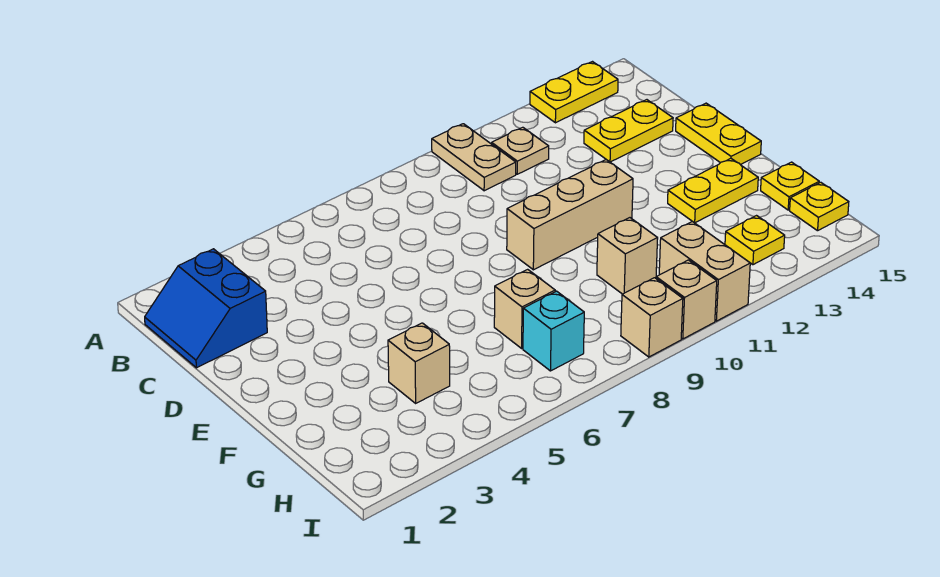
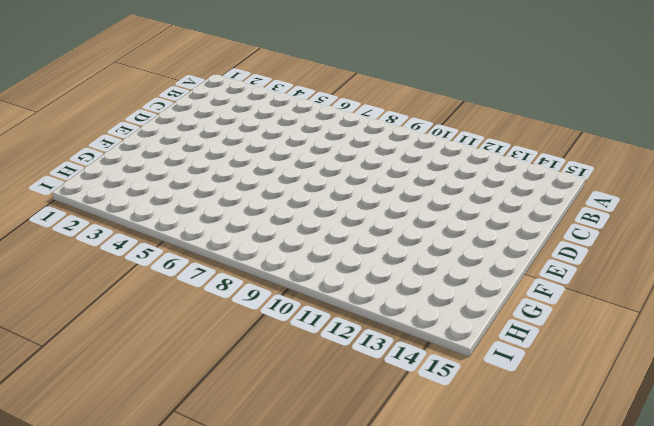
none -> tan 1x2 plate [432,124,516,191]
none -> yellow 1x2 plate [530,62,618,123]
none -> blue 2x2 slope [145,249,267,368]

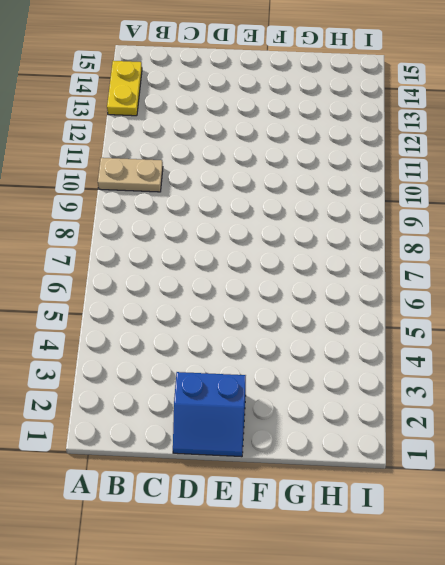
blue 2x2 slope [173,372,246,457] -> blue 2x2 slope moved to [145,249,267,368]
none -> tan 1x1 plate [492,127,549,174]
none -> yellow 1x2 plate [584,100,673,162]
none -> yellow 1x2 plate [676,103,761,165]

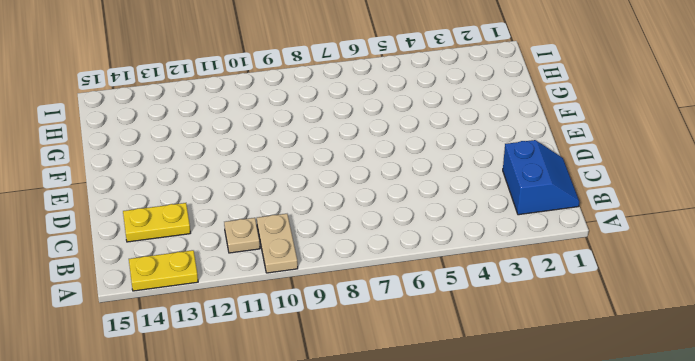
none -> yellow 1x2 plate [676,103,761,165]
none -> tan 1x3 brick [507,160,633,270]
none -> yellow 1x2 plate [668,158,758,223]

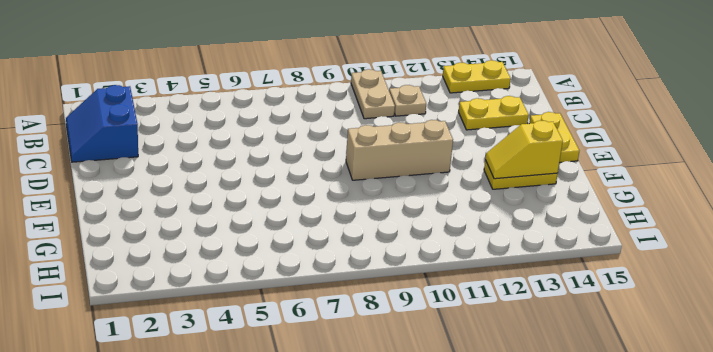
yellow 1x2 slope [485,120,563,179] -> none
none -> tan 1x1 brick [388,323,450,403]
none -> tan 1x1 brick [494,269,555,348]
none -> tan 1x1 brick [597,218,658,294]

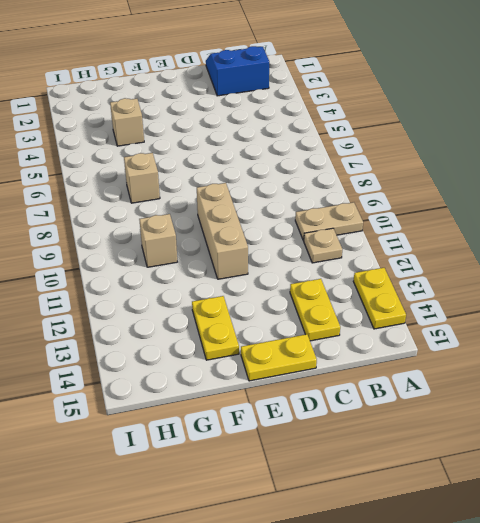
none -> yellow 1x1 plate [761,162,819,210]
none -> cyan 1x1 brick [523,291,584,371]
none -> tan 1x2 brick [659,221,750,321]

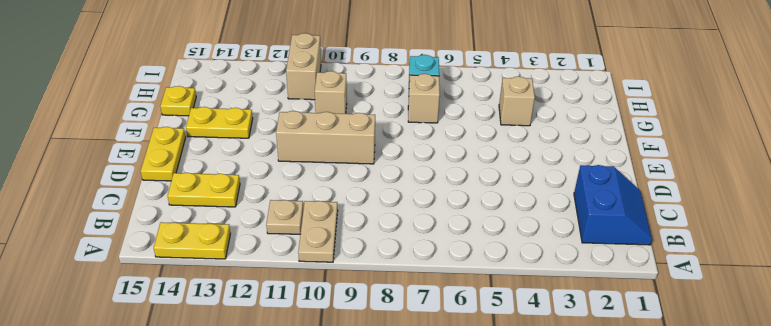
none -> yellow 1x1 plate [725,216,785,265]
none -> yellow 1x1 plate [790,182,849,231]
none -> tan 1x1 brick [621,278,683,357]

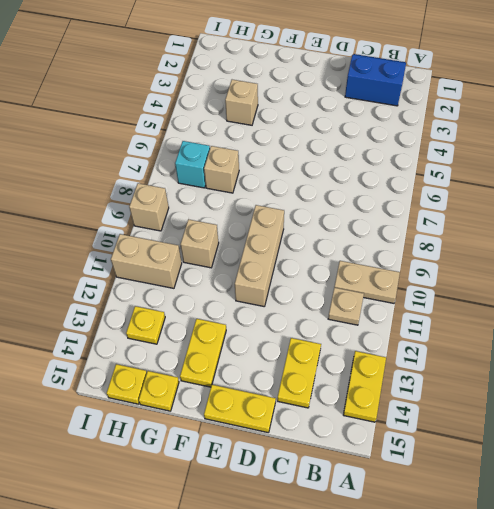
none -> tan 1x1 brick [656,260,717,339]

